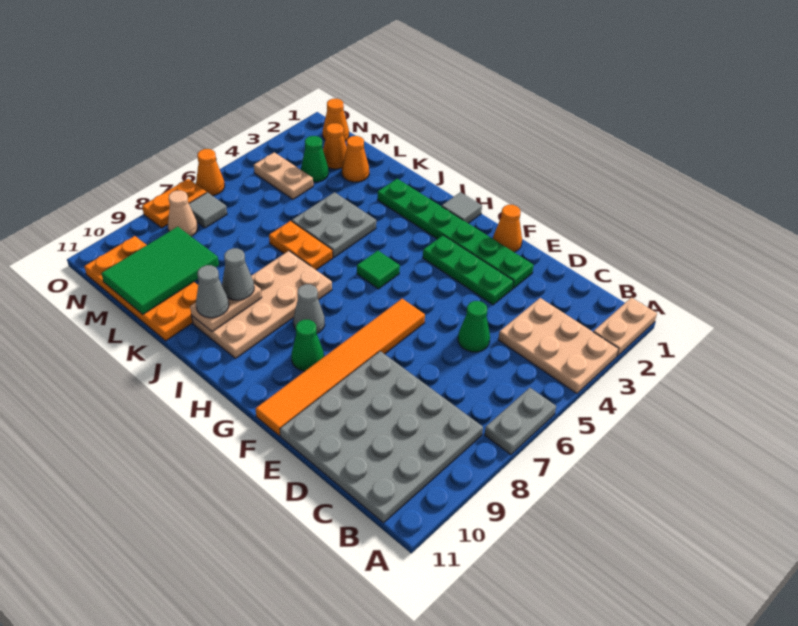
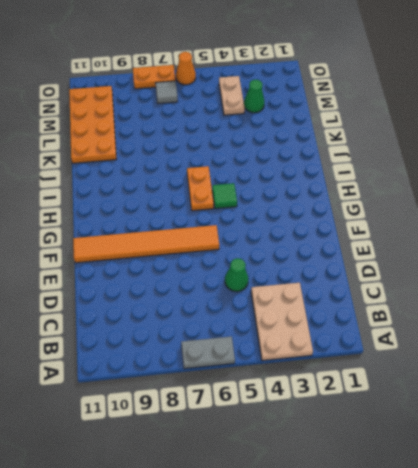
orange 1x2 plate [187,166,214,211] -> orange 1x2 plate moved to [269,221,333,270]
none -> tan 1x2 plate [594,298,657,356]
none -> grey 4x4 plate [280,351,483,523]
none -> green 1x6 plate [378,179,534,288]
none -> green 1x3 plate [423,235,514,305]

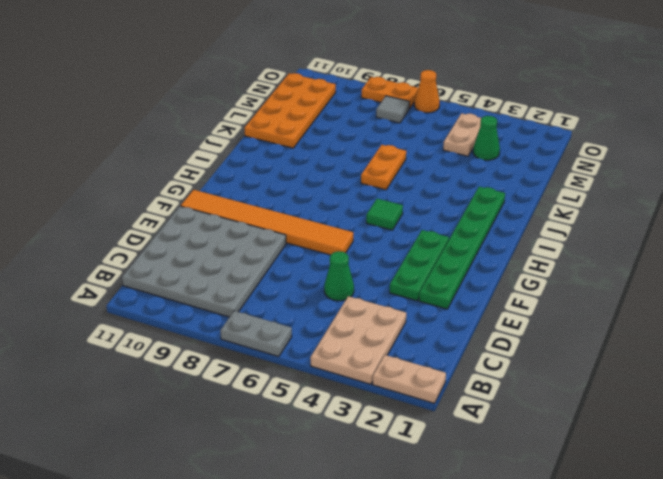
none -> orange 1x1 cone [493,205,522,252]
none -> green 1x1 cone [291,320,324,371]
none -> grey 1x1 tile [442,192,482,223]
none -> grey 1x1 cone [293,284,325,333]

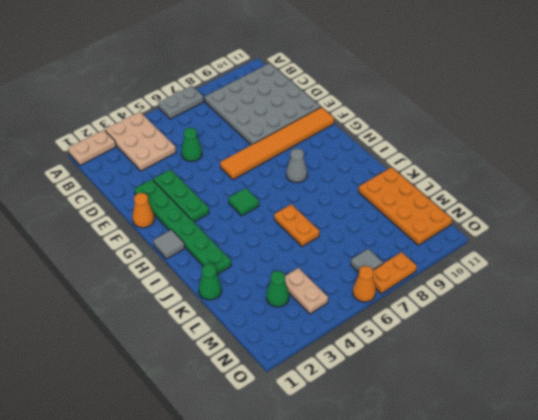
green 1x1 cone [199,264,222,300] -> green 1x1 cone moved to [291,320,324,371]
none -> tan 2x4 plate [192,251,332,358]
none -> grey 2x2 plate [292,192,376,257]
none -> orange 1x1 cone [342,136,369,182]
none -> orange 1x1 cone [323,123,347,169]

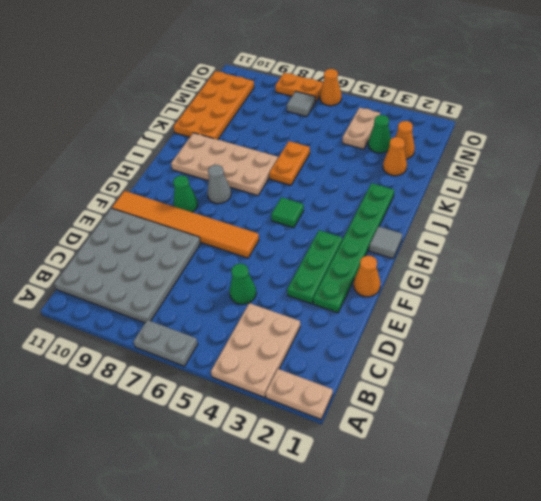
none -> grey 2x2 plate [292,192,376,257]
none -> orange 1x1 cone [323,99,349,141]
none -> tan 1x1 cone [168,191,198,237]
none -> tan 1x2 plate [190,284,262,332]

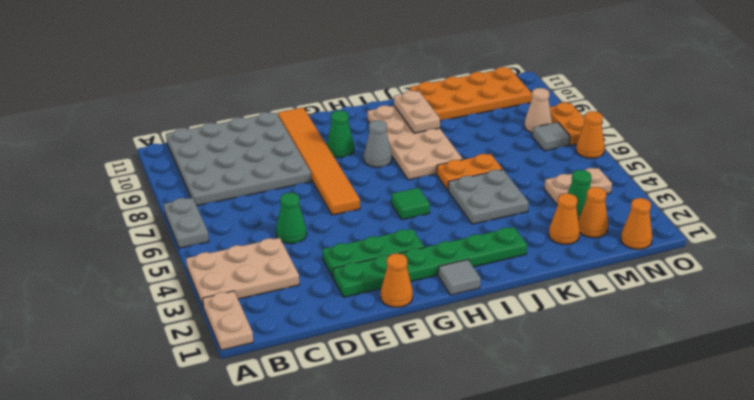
none -> green 2x3 tile [101,227,219,314]
none -> grey 1x1 cone [222,248,254,300]
none -> grey 1x1 cone [196,265,229,318]

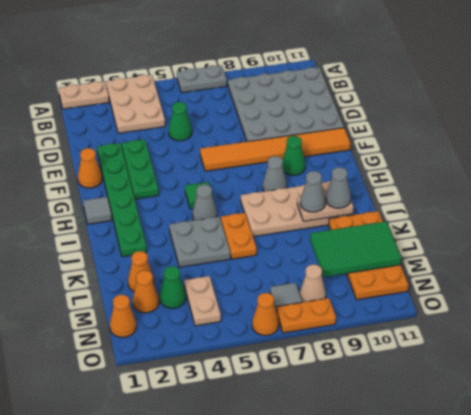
grey 1x1 cone [192,185,217,220] -> none

